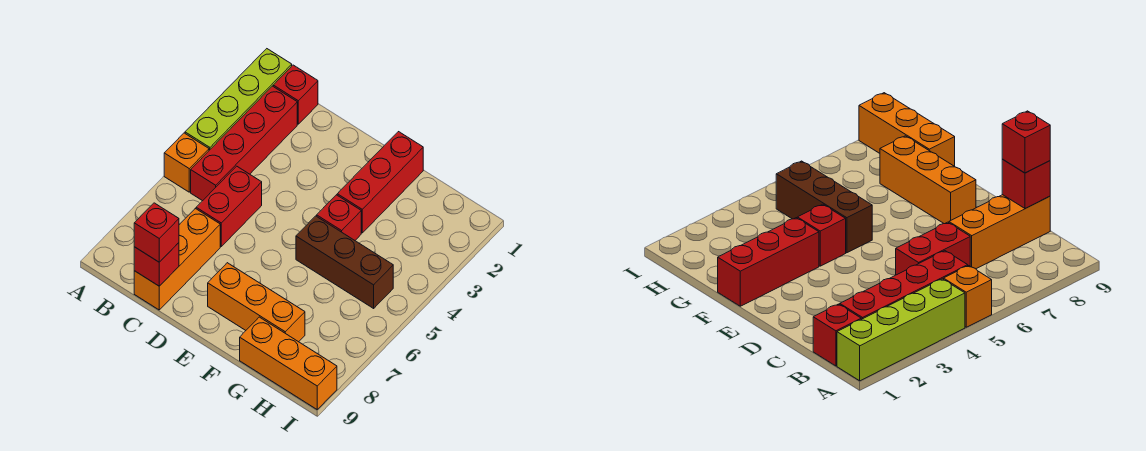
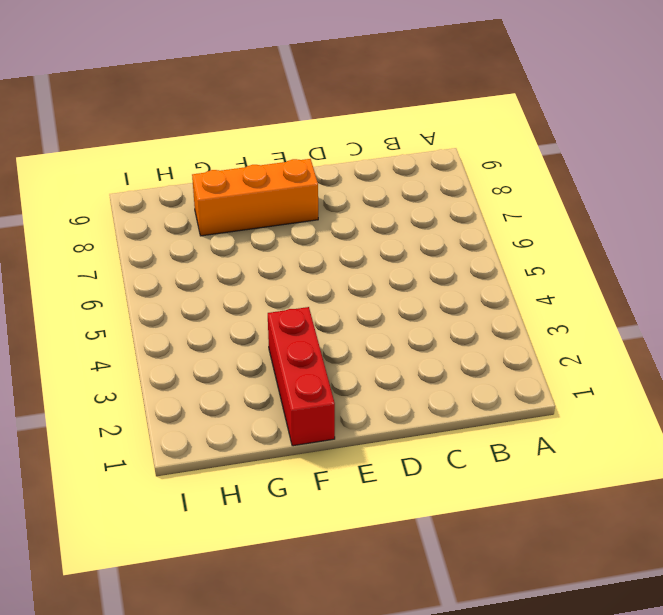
none -> lime 1x4 brick [185,49,292,150]
none -> orange 1x1 brick [164,133,209,192]
none -> red 1x1 brick [273,65,318,124]

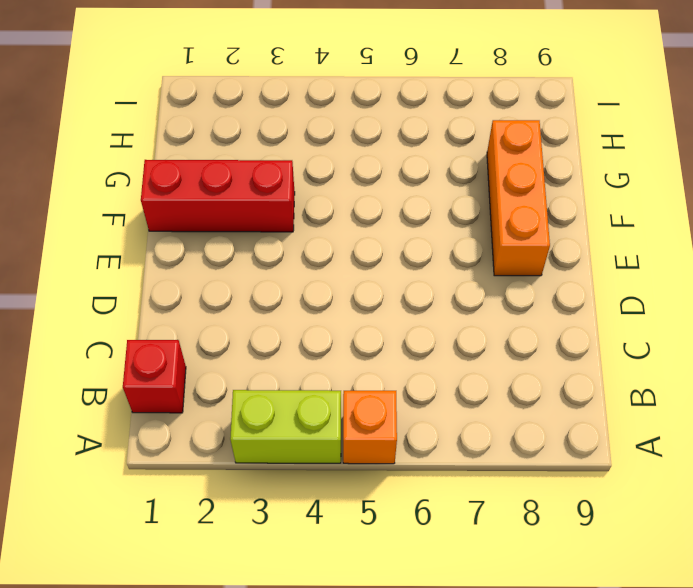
lime 1x2 brick [230,390,341,463] -> lime 1x4 brick [185,49,292,150]
none -> red 1x4 brick [191,86,297,201]
none -> red 1x2 brick [196,166,262,246]
none -> orange 1x3 brick [134,208,220,310]

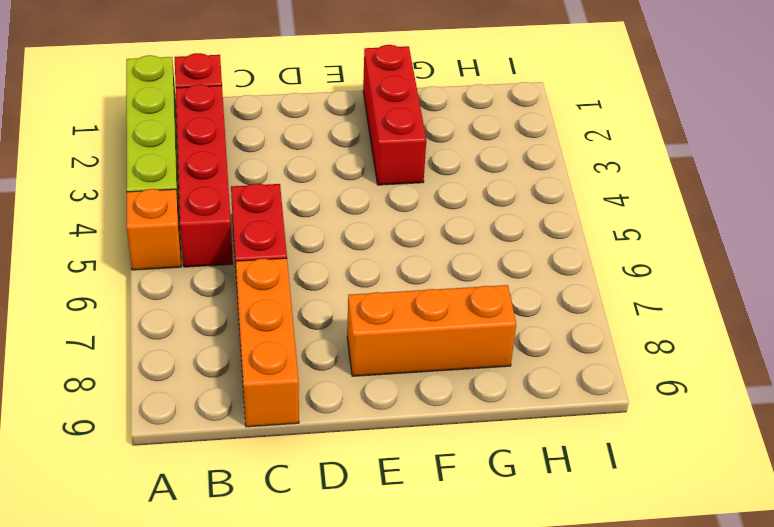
none -> red 1x1 brick [317,195,361,240]
none -> brown 1x3 brick [296,216,393,308]
none -> orange 1x3 brick [240,317,337,409]

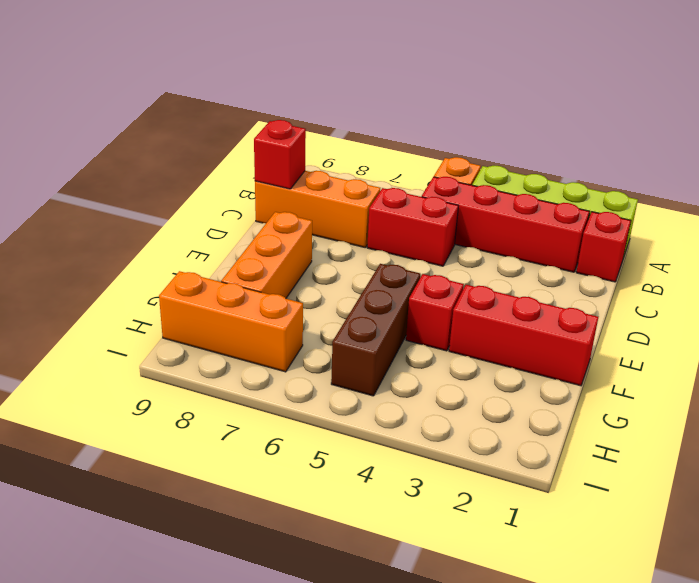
orange 1x3 brick [159,271,303,372] -> orange 1x3 brick turned to [240,317,337,409]
none -> red 1x1 brick [134,203,179,262]

